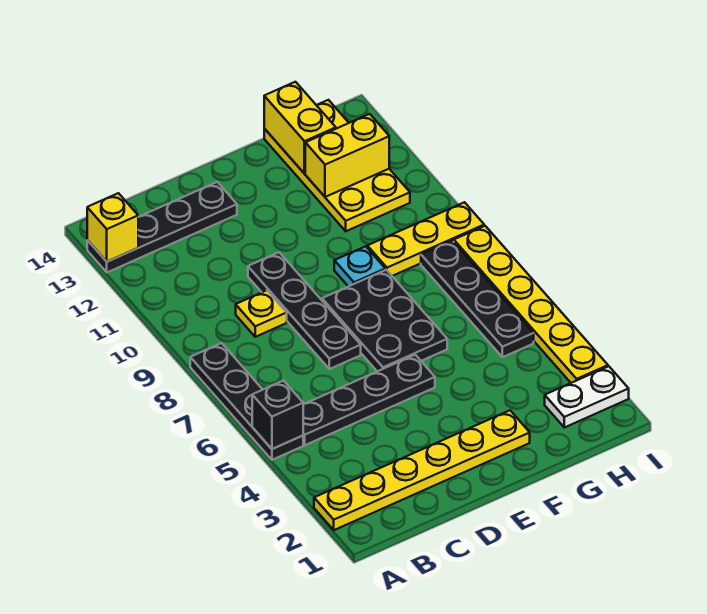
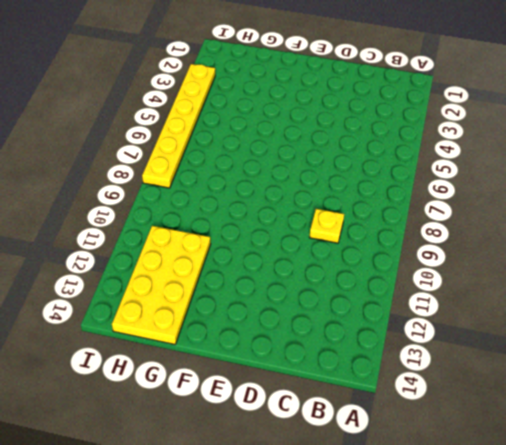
none -> yellow 1x6 plate [314,410,530,530]
none -> black 1x4 plate [190,343,303,460]
none -> black 1x4 plate [87,182,237,272]

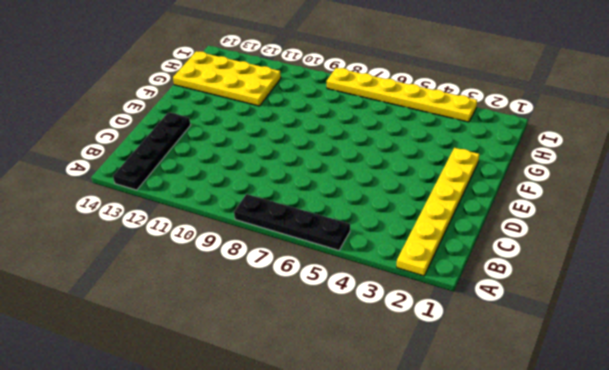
none -> black 1x4 plate [303,355,435,445]
none -> yellow 1x1 plate [236,290,287,337]
none -> black 1x4 plate [248,252,361,369]

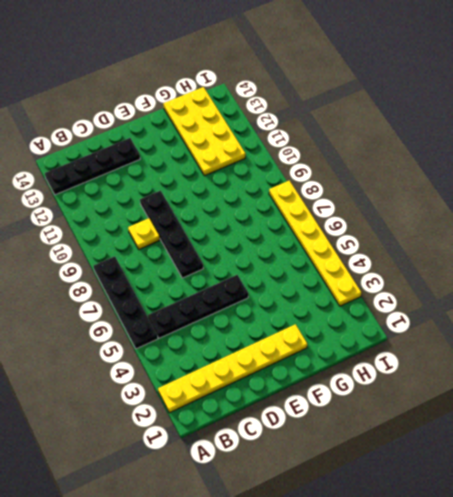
none -> black 2x3 plate [322,270,447,371]
none -> cyan 1x1 plate [334,246,385,287]
none -> yellow 1x3 plate [367,202,484,276]

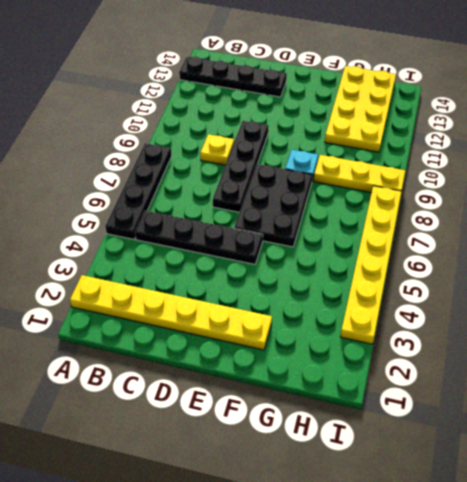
none -> white 1x2 plate [545,366,629,427]
none -> black 1x4 plate [421,241,534,357]
none -> black 1x1 brick [252,381,303,449]

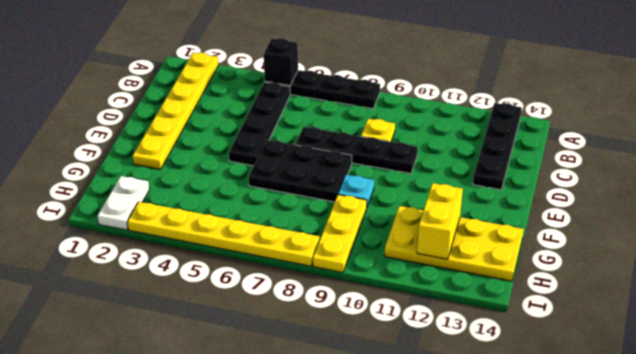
none -> black 1x4 plate [421,241,534,357]
none -> yellow 1x1 brick [87,193,138,262]
none -> yellow 1x2 brick [264,82,336,174]

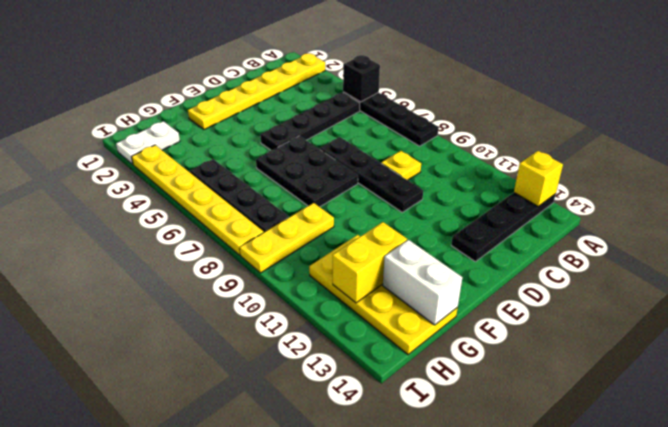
white 1x2 brick [383,240,462,325] -> yellow 1x2 brick [264,82,336,174]
none -> cyan 1x1 plate [334,246,385,287]

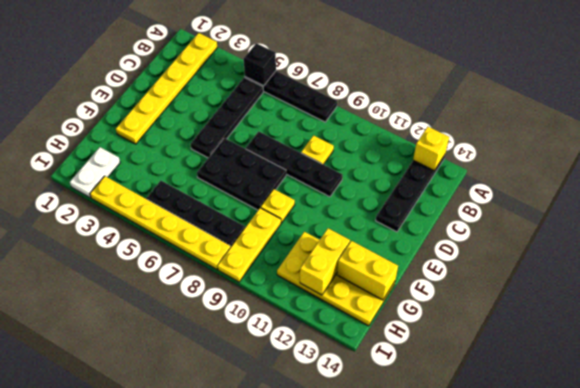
yellow 1x1 plate [261,189,295,223] -> cyan 1x1 plate [334,246,385,287]

